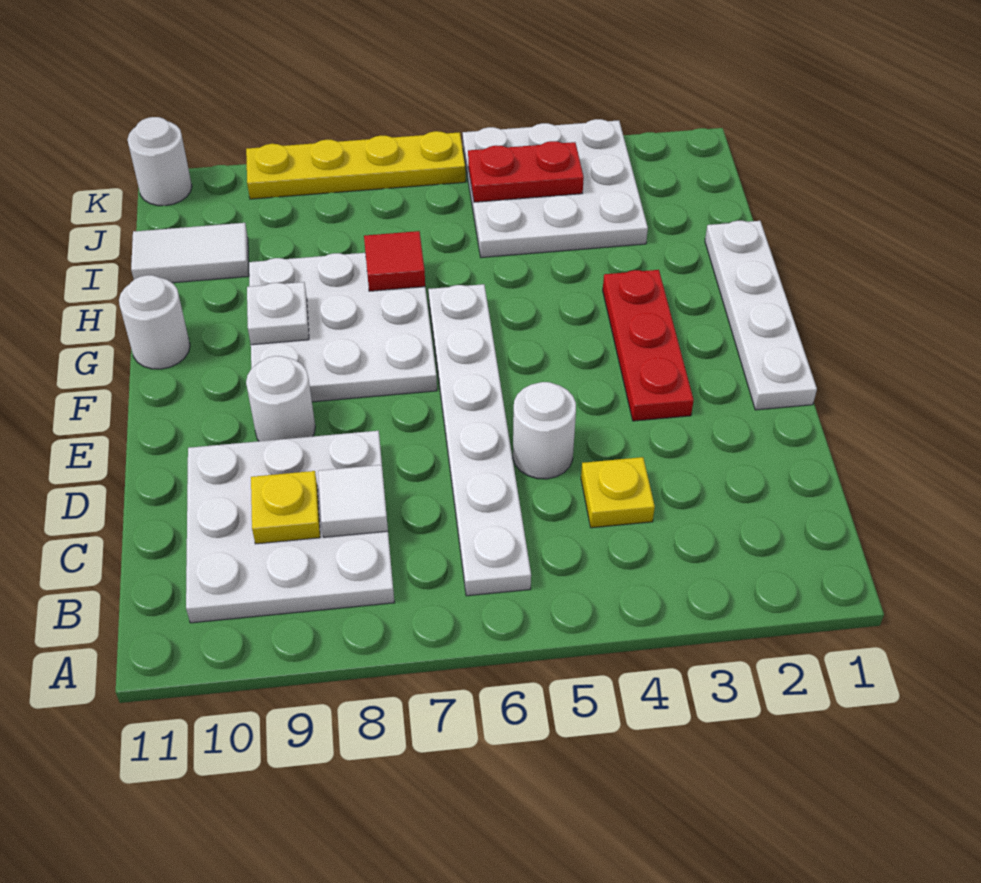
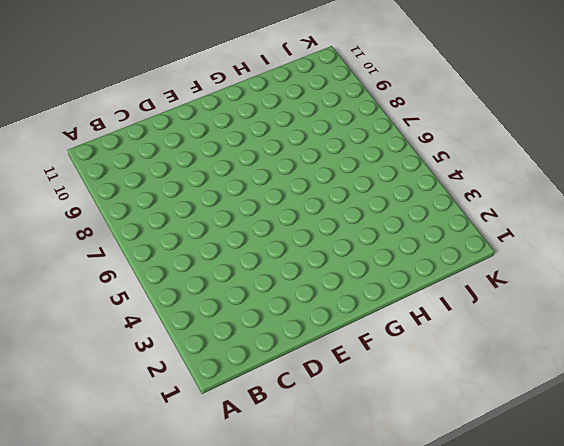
none -> white 1x6 plate [428,284,531,596]
none -> white 3x3 plate [186,431,394,623]
none -> yellow 1x1 plate [581,457,655,528]

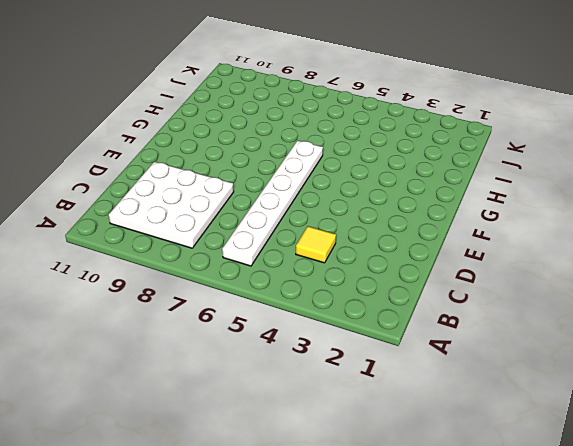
yellow 1x1 tile [296,226,336,263] -> yellow 1x1 plate [581,457,655,528]
none -> white 1x1 round brick [513,382,576,479]
none -> white 1x4 plate [705,221,817,410]
none -> red 1x3 plate [603,270,694,421]

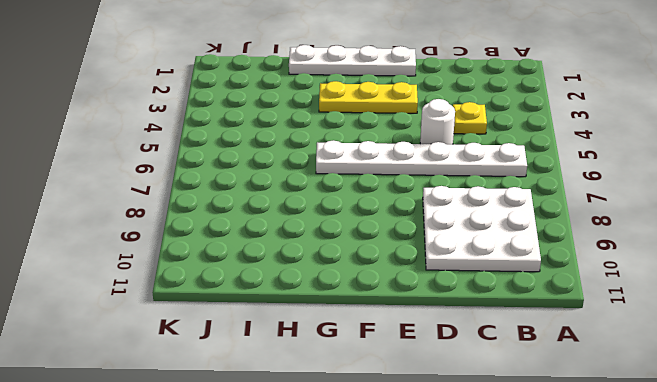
yellow 1x3 plate [319,81,418,113] -> red 1x3 plate [603,270,694,421]
none -> white 1x1 round brick [246,356,315,441]
none -> white 3x3 plate [249,253,437,402]
none -> white 1x1 round brick [119,275,190,369]

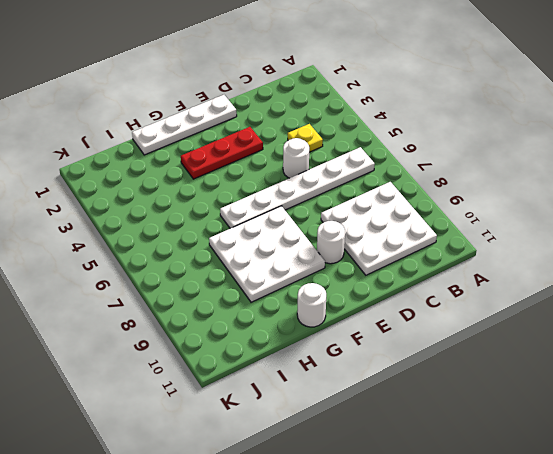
none -> white 3x3 plate [463,119,648,258]
none -> white 1x2 tile [131,223,249,283]
none -> yellow 1x4 plate [246,131,466,199]

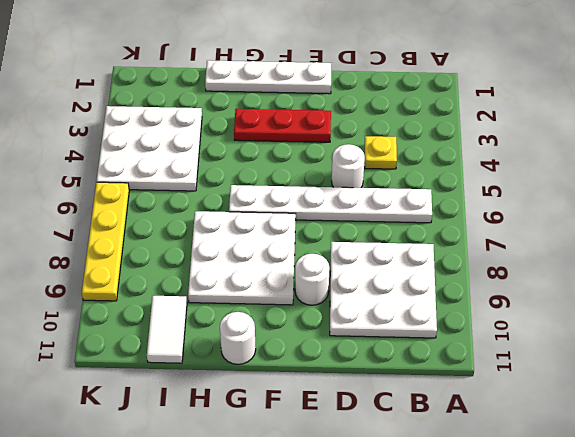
none -> white 1x1 round brick [127,117,192,206]
none -> white 1x1 tile [318,465,388,537]
none -> yellow 1x1 plate [251,471,320,544]

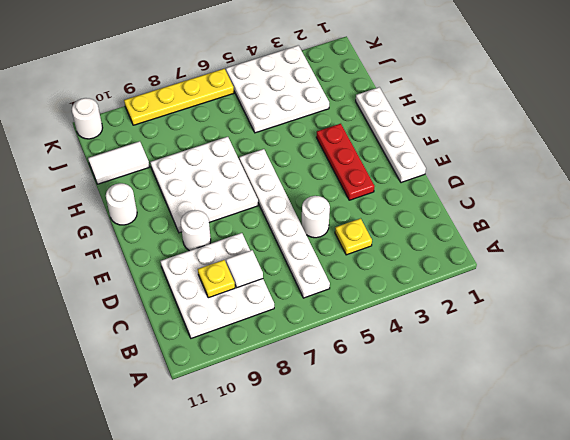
none -> white 1x1 plate [247,282,309,345]
none -> red 1x1 tile [364,231,425,291]
none -> red 1x2 plate [468,141,584,202]

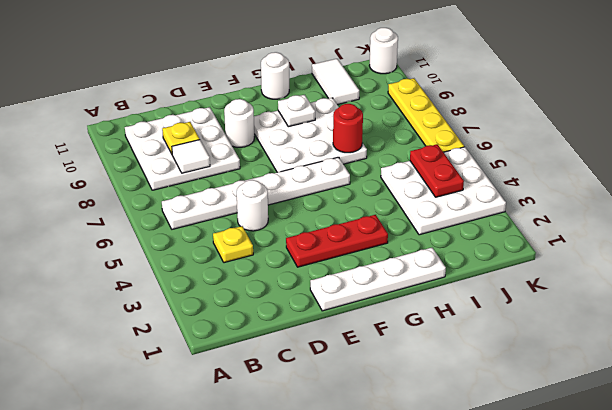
red 1x1 round brick [333,104,363,153] -> red 1x1 tile [364,231,425,291]

